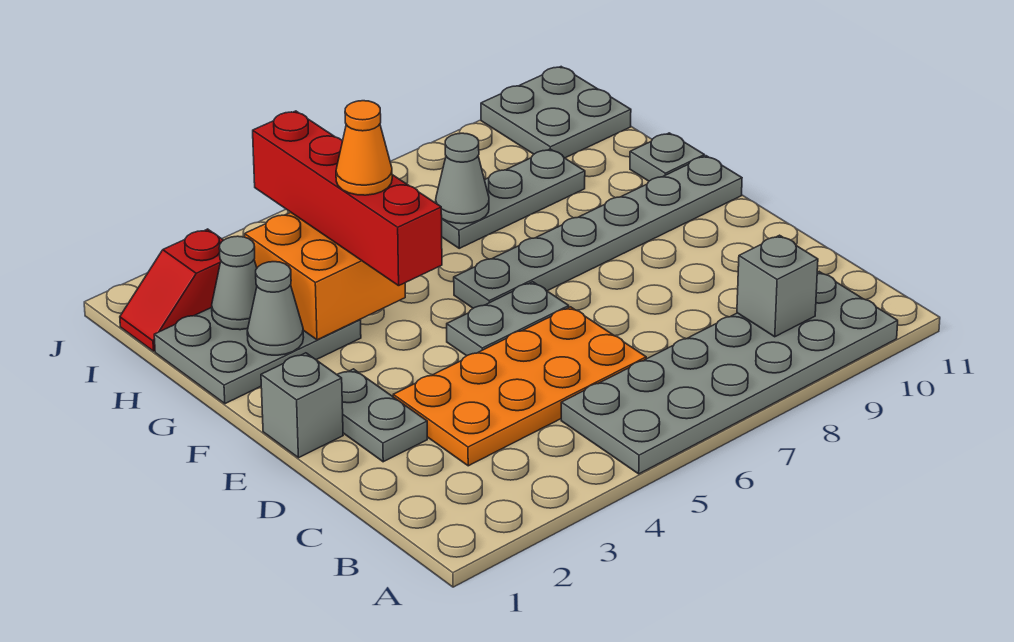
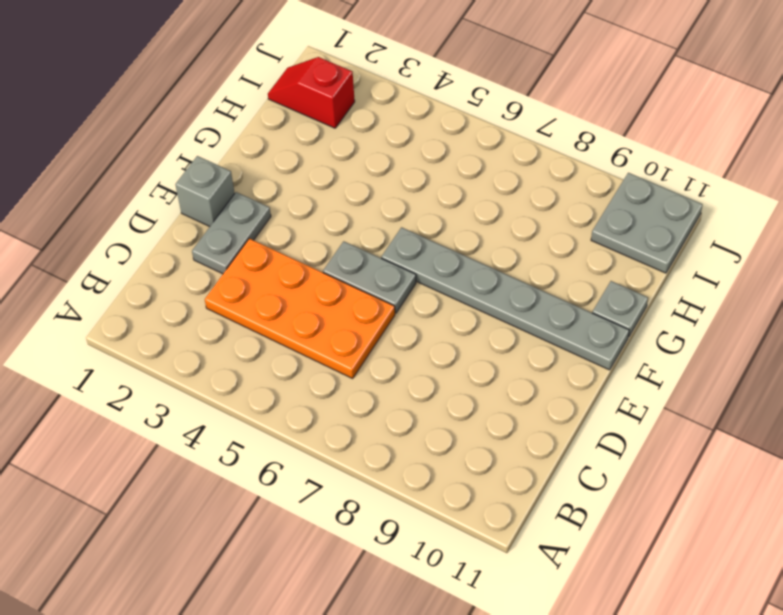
none -> grey 2x6 plate [561,272,898,474]
none -> grey 2x3 plate [154,307,361,404]
none -> grey 1x3 plate [442,149,585,248]

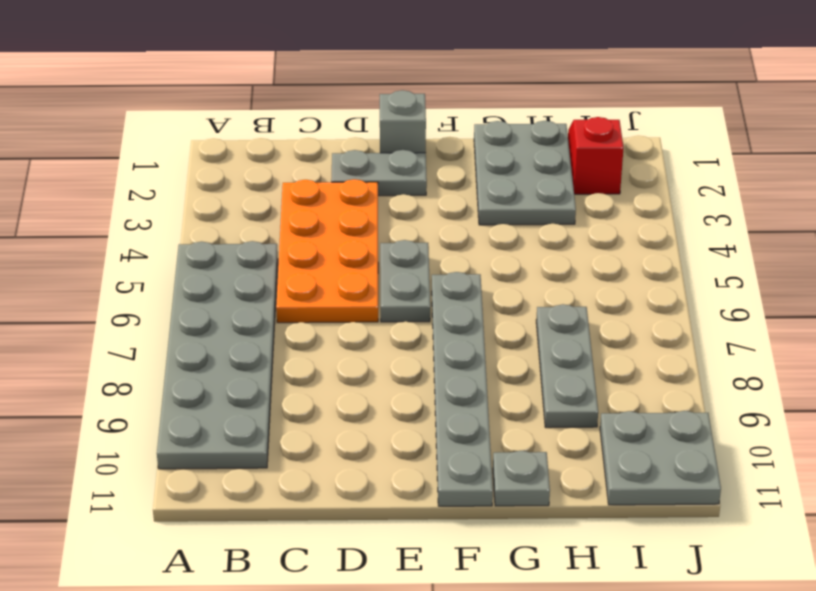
none -> grey 1x1 brick [737,235,818,337]
none -> grey 1x1 cone [247,262,304,355]
none -> orange 2x2 brick [245,212,405,340]

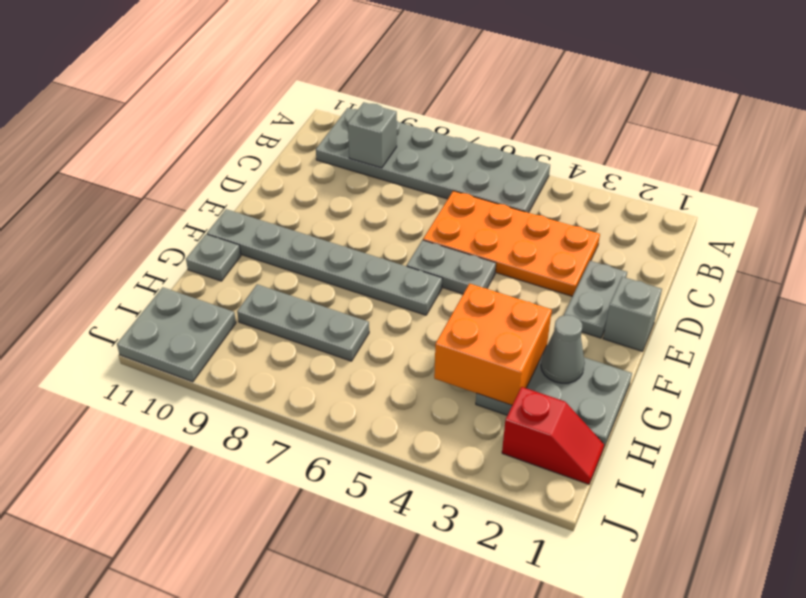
none -> grey 1x1 cone [212,236,257,330]
none -> grey 1x1 cone [436,133,489,224]
none -> red 1x4 brick [253,111,442,286]

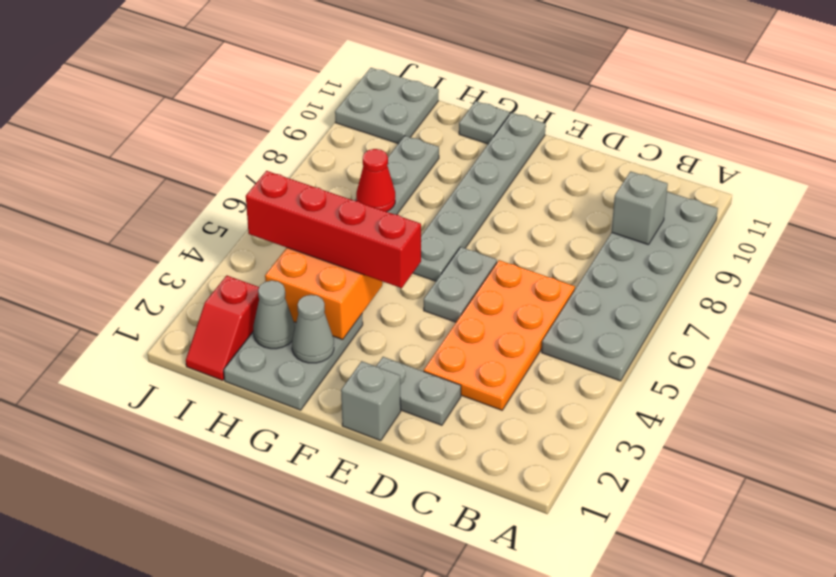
red 1x1 cone [356,149,395,212] -> grey 1x1 cone [436,133,489,224]
none -> orange 1x1 cone [336,101,392,195]

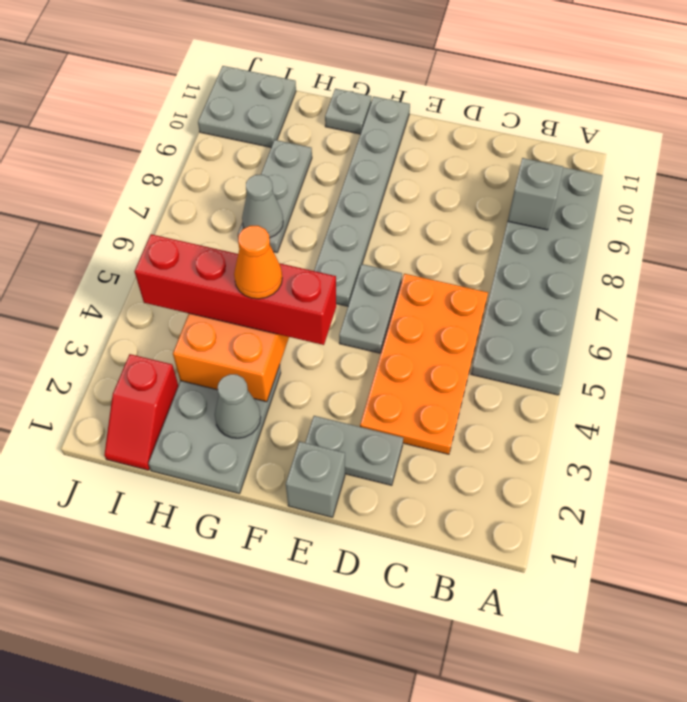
none -> grey 1x1 cone [212,236,257,330]

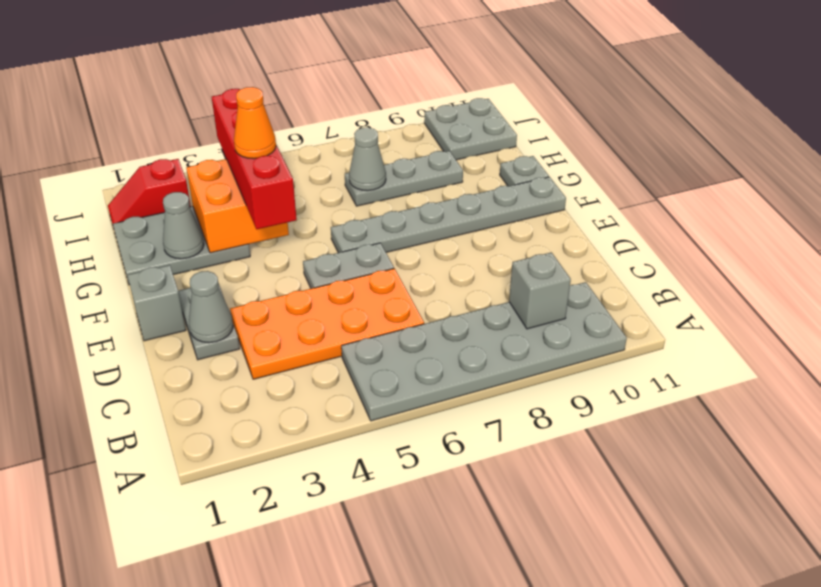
grey 1x1 cone [189,271,233,343] -> grey 1x1 cone moved to [212,236,257,330]

